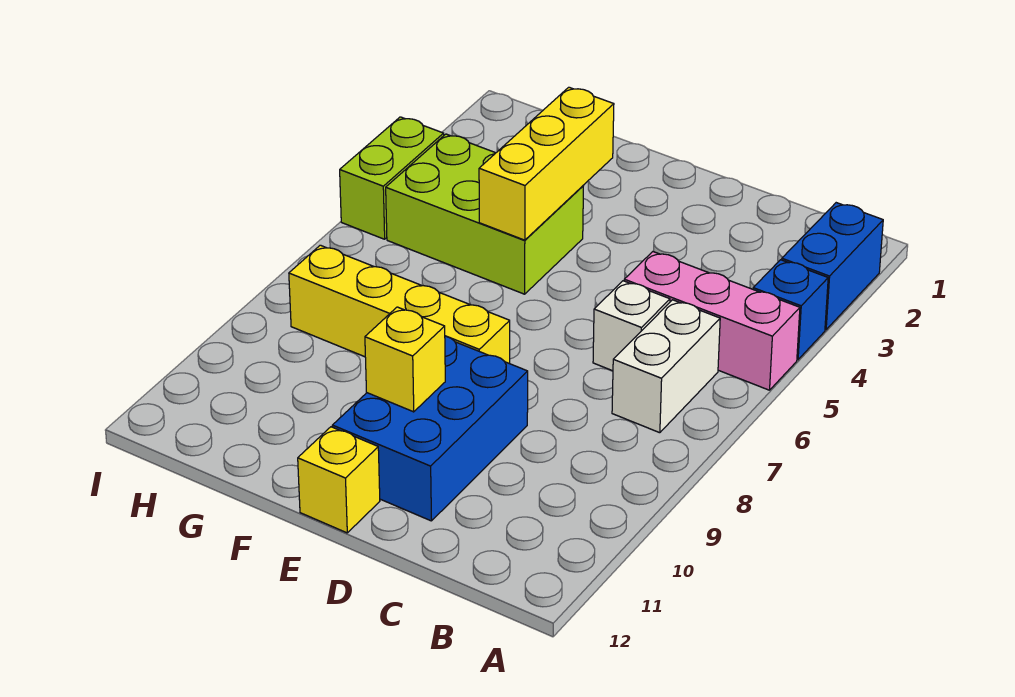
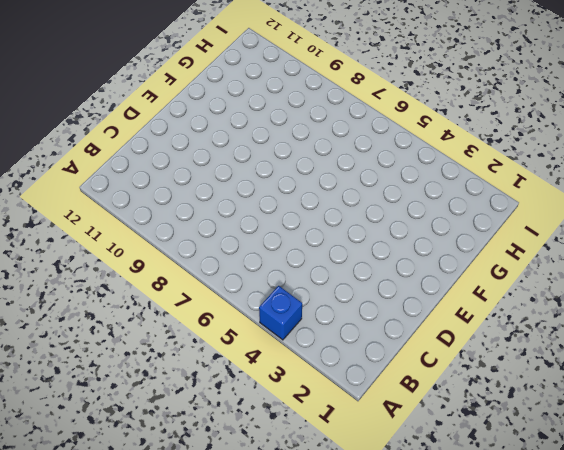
none -> blue 1x2 brick [782,203,883,330]
none -> pink 1x3 brick [624,252,800,390]
none -> white 1x2 brick [612,300,720,433]

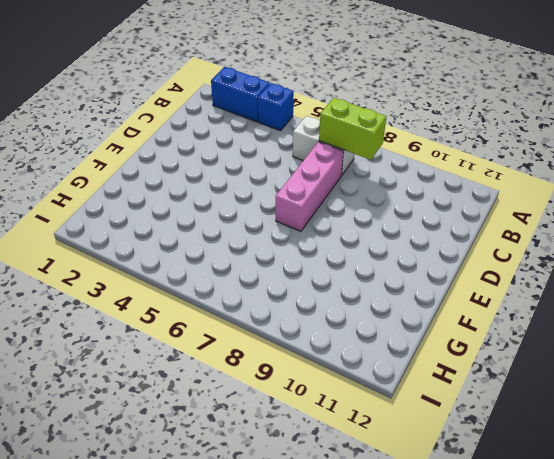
lime 1x2 brick [319,98,386,160] -> lime 1x2 brick moved to [340,117,444,239]
pink 1x3 brick [276,142,343,231] -> pink 1x3 brick moved to [624,252,800,390]
none -> white 1x1 brick [593,281,670,371]
none -> blue 2x3 brick [332,336,528,521]
none -> yellow 1x4 brick [289,245,510,364]

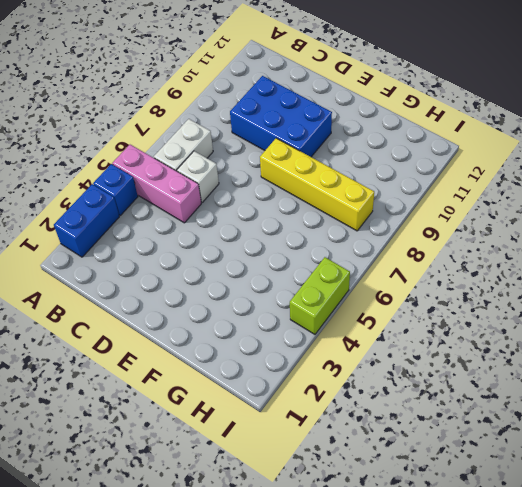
blue 2x3 brick [230,76,332,157] -> blue 2x3 brick turned to [332,336,528,521]
none -> yellow 1x1 brick [298,427,380,533]
none -> lime 2x3 brick [386,134,583,294]
none -> yellow 1x1 brick [365,307,445,412]

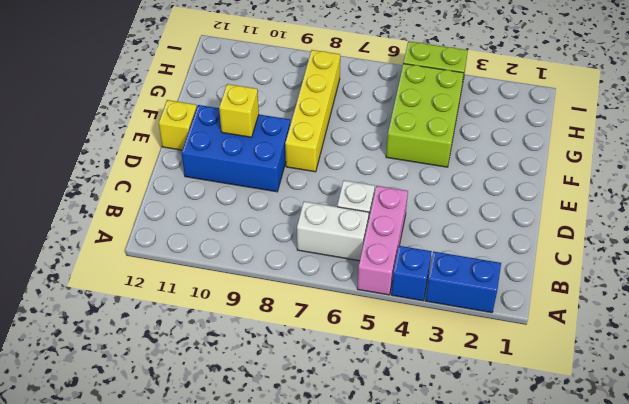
none -> yellow 1x3 brick [479,87,614,240]

